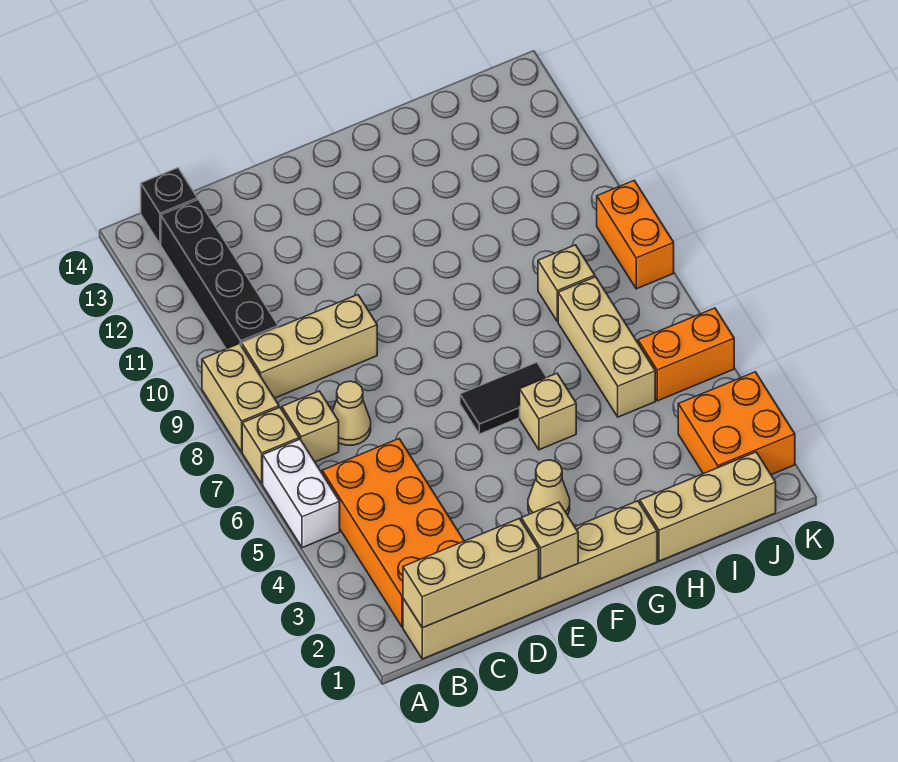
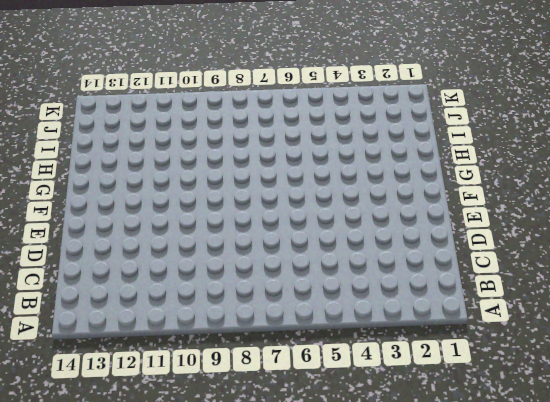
none -> white 1x2 brick [263,439,340,548]
none -> tan 1x1 brick [242,407,299,484]
none -> tan 1x2 brick [202,344,279,452]

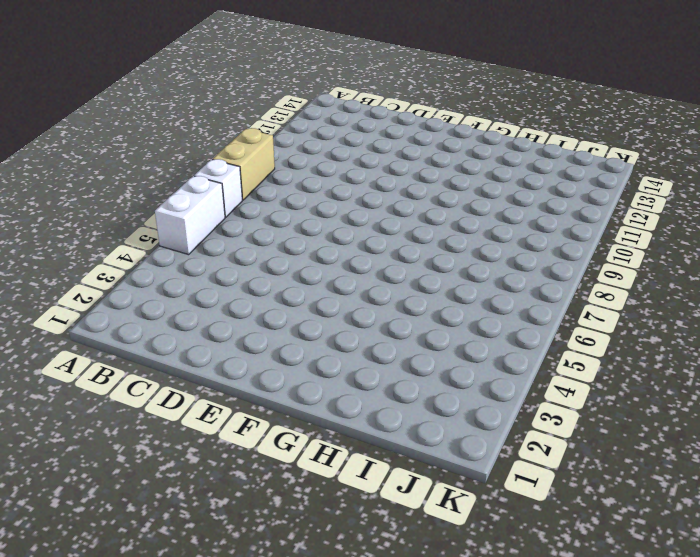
white 1x1 brick [194,159,242,217] -> tan 1x1 brick [242,407,299,484]
none -> tan 1x6 brick [403,501,657,659]
none -> orange 2x4 brick [322,439,464,627]
none -> tan 1x1 brick [282,391,339,462]

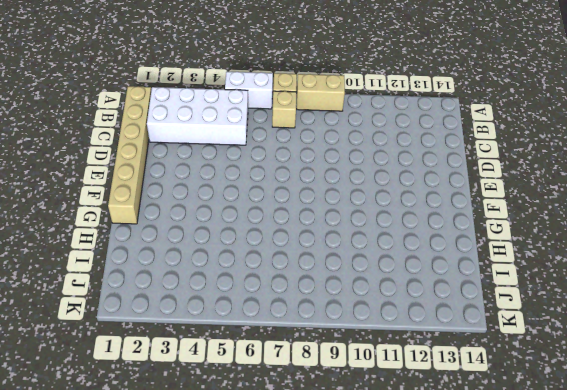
white 2x4 brick [147,87,248,145] -> orange 2x4 brick [322,439,464,627]
none -> tan 1x3 brick [242,295,377,398]
none -> black 1x4 brick [161,200,278,349]
none -> black 1x1 brick [141,168,197,244]

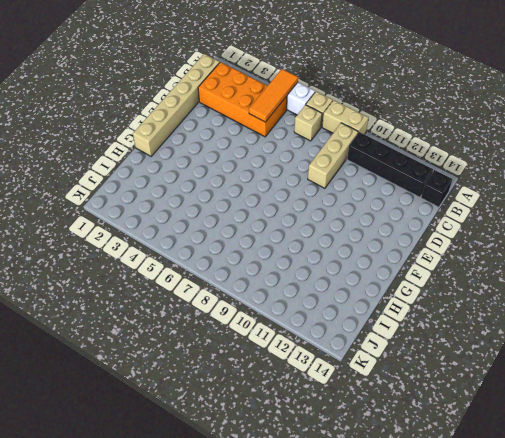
orange 1x3 tile [249,69,298,122] -> none
none -> tan 1x1 cone [333,381,371,445]
none -> tan 1x1 cone [528,460,570,515]
none -> black 1x2 tile [460,362,547,434]

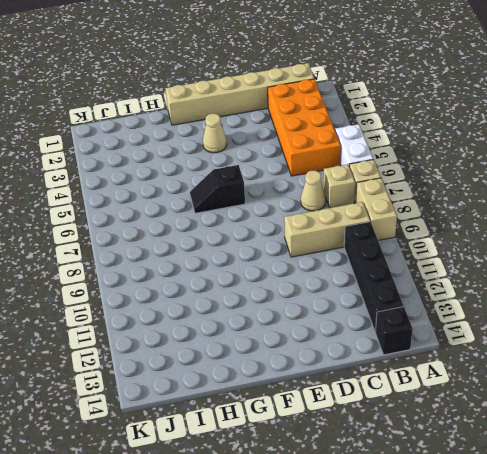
black 1x2 slope [190,165,245,213] -> black 1x2 tile [460,362,547,434]
none -> tan 1x1 brick [520,373,576,450]
none -> tan 1x3 brick [640,452,776,561]
none -> tan 1x3 brick [558,277,655,417]

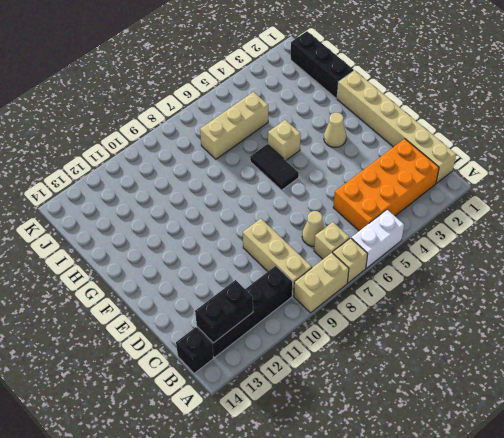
black 1x2 brick [195,280,253,343] -> none
black 1x3 brick [291,31,354,98] -> tan 1x3 brick [640,452,776,561]
none -> tan 1x1 brick [538,245,595,321]
none -> orange 2x2 brick [678,372,795,475]
none -> orange 1x2 brick [638,308,734,401]

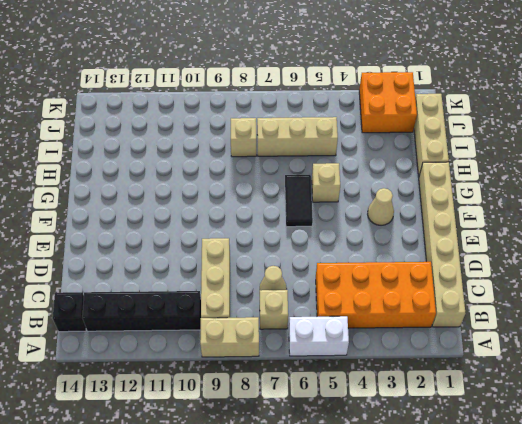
none -> tan 1x1 brick [242,407,299,484]
none -> orange 1x2 brick [638,308,734,401]
none -> orange 1x2 brick [597,181,674,289]

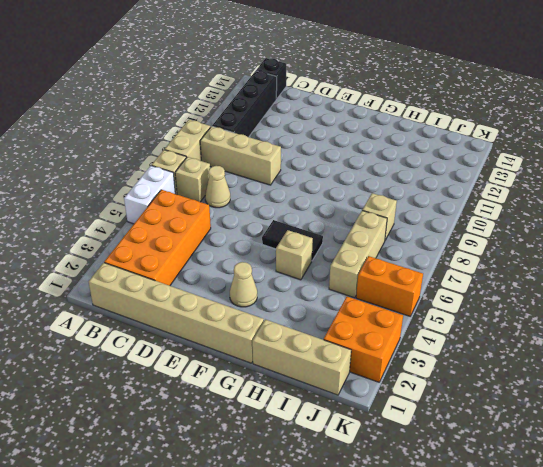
none -> orange 1x2 brick [597,181,674,289]
none -> tan 1x3 brick [403,519,539,628]
none -> tan 1x1 brick [521,502,578,579]

